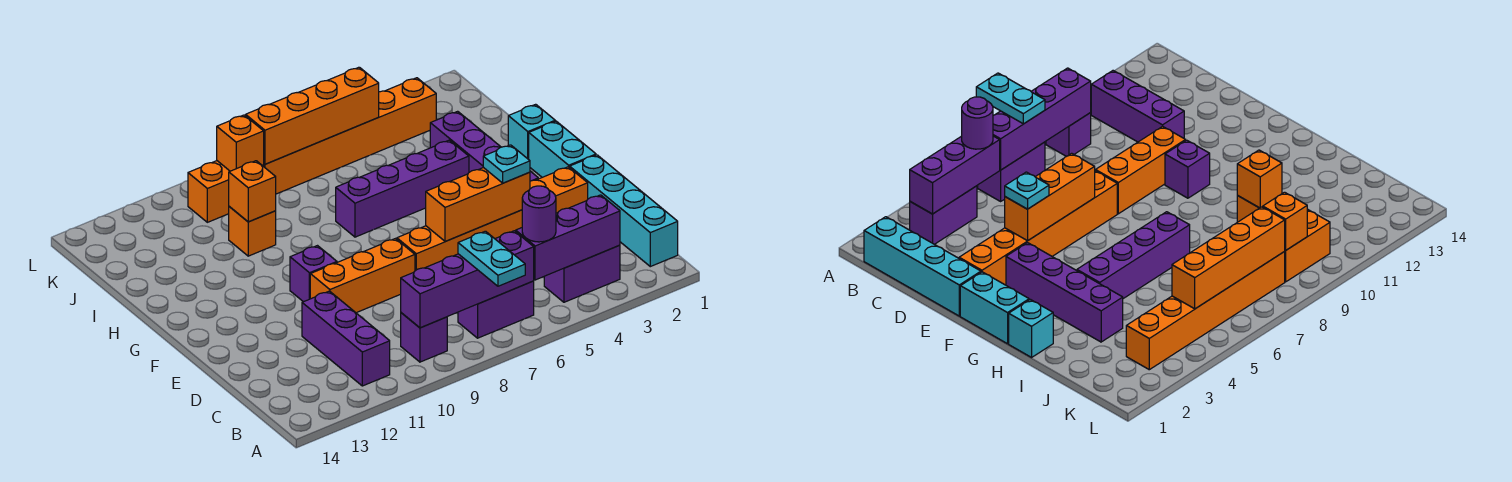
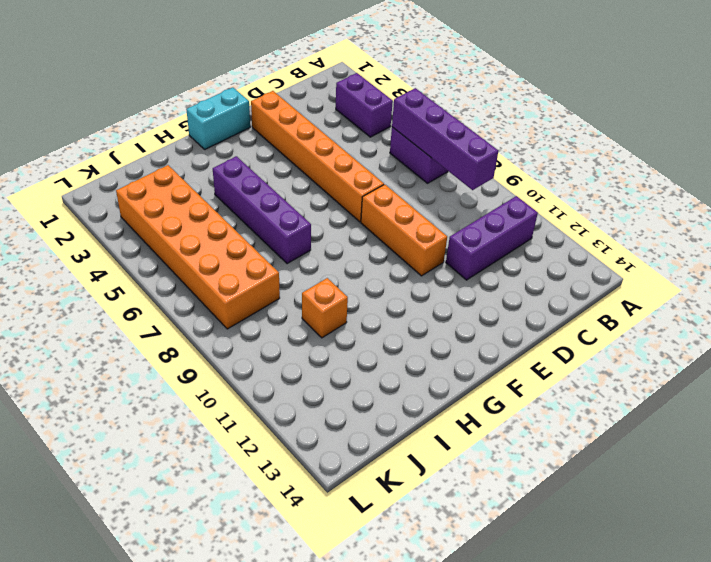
orange 2x6 brick [116,165,280,329] -> orange 1x6 brick [264,78,436,194]
none -> cyan 1x4 brick [570,155,678,267]
none -> purple 1x1 brick [401,313,447,362]
none -> purple 1x4 brick [430,111,538,181]

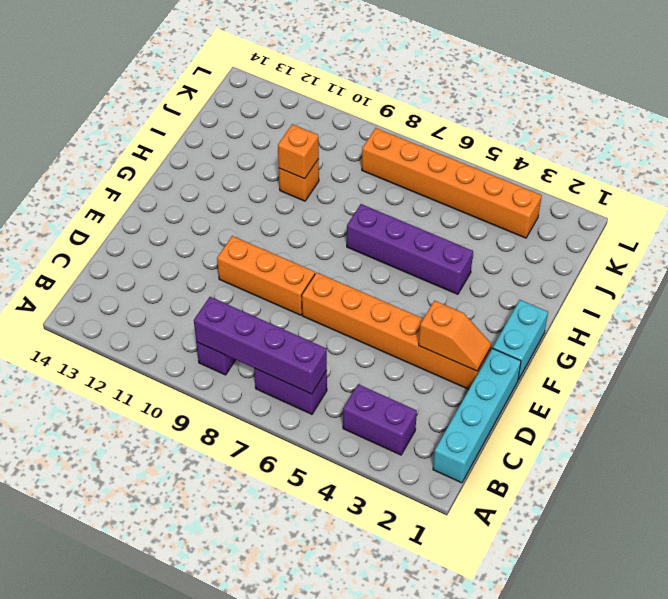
orange 1x2 slope [419,301,491,371] -> none
none -> purple 1x3 brick [302,291,390,386]
none -> purple 1x4 brick [430,111,538,181]
none -> purple 1x1 brick [290,246,337,302]

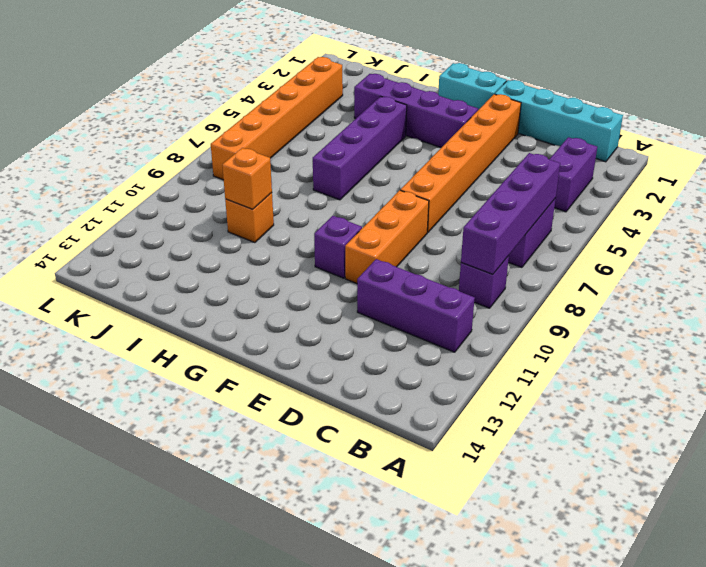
none -> cyan 1x1 brick [508,104,555,159]
none -> orange 1x2 brick [188,161,264,222]
none -> purple 1x3 brick [516,195,620,280]

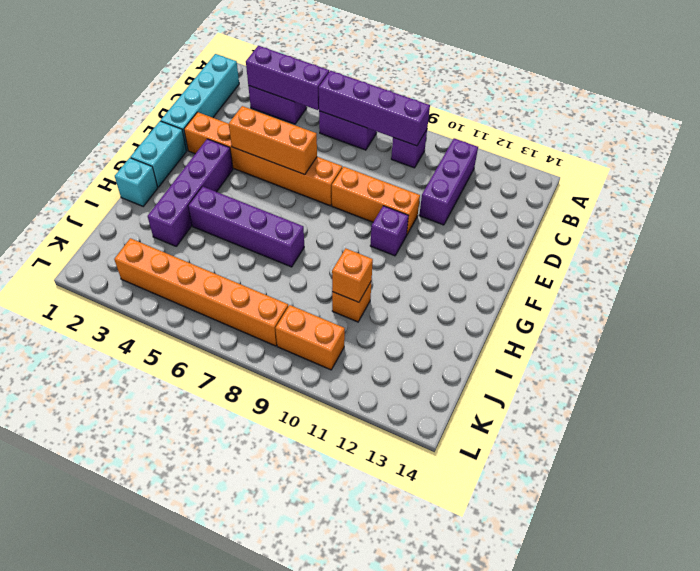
none -> orange 1x4 brick [246,67,379,164]
none -> orange 1x1 brick [217,115,264,171]
none -> cyan 1x2 plate [458,231,525,286]

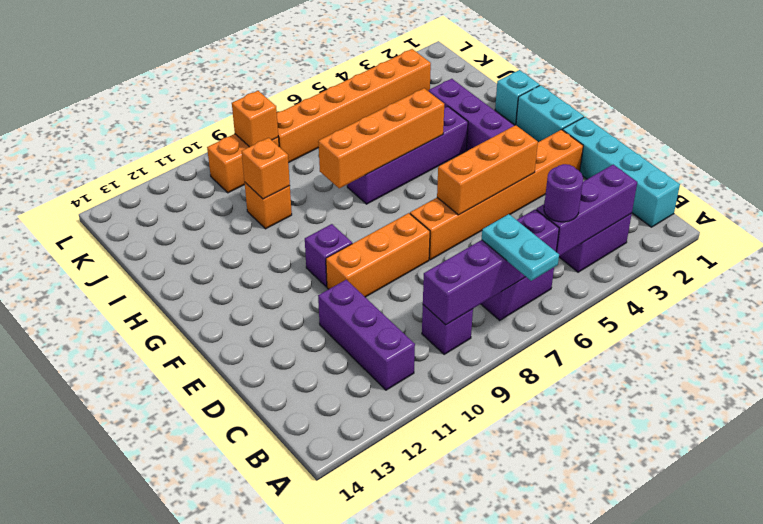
orange 1x4 brick [318,88,444,188] -> orange 1x4 brick moved to [246,67,379,164]
none -> cyan 1x1 plate [483,145,530,183]

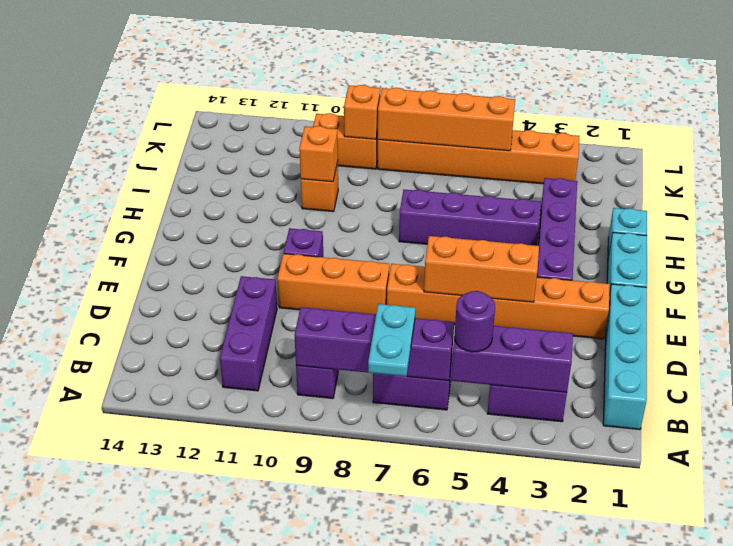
none -> cyan 1x1 plate [483,145,530,183]

